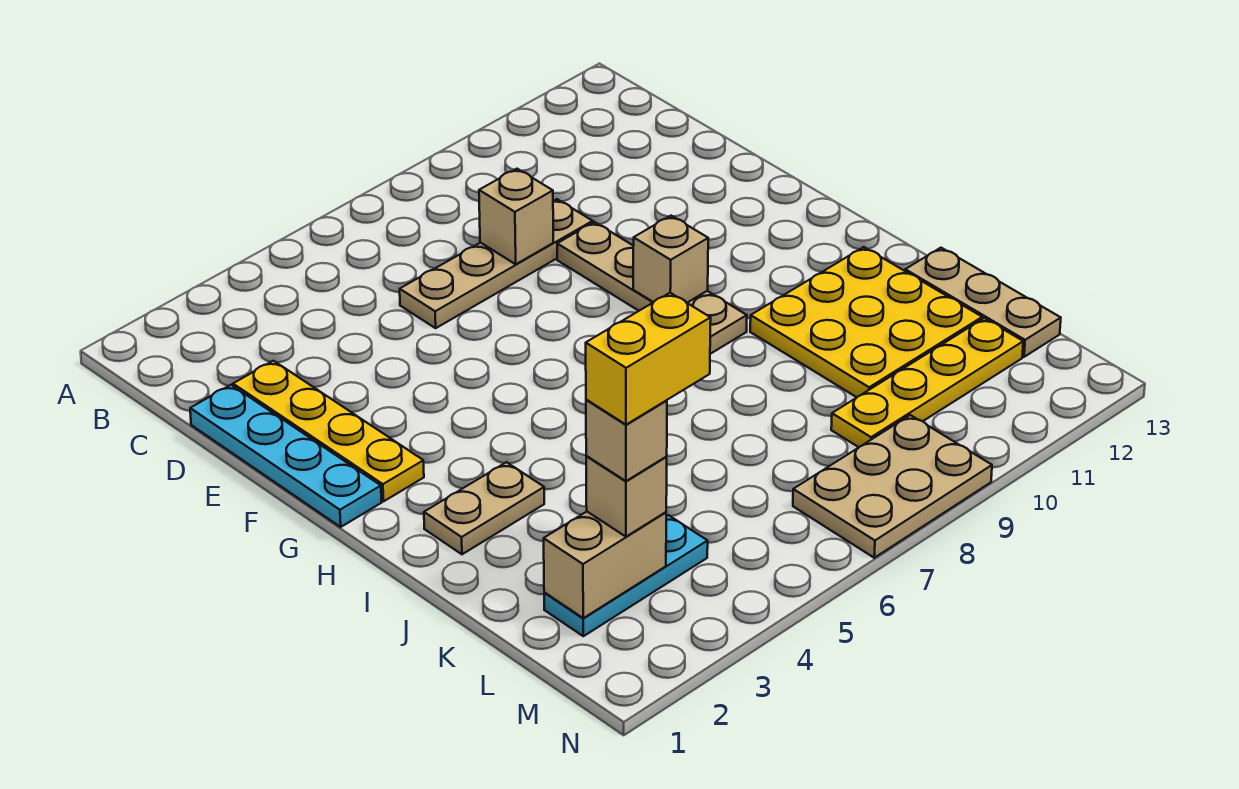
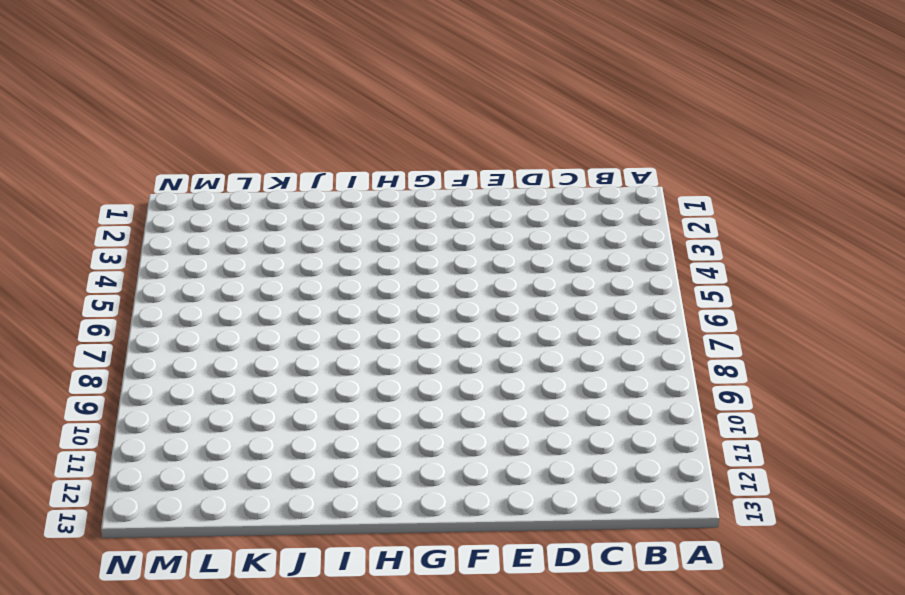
none -> cyan 1x4 plate [190,385,382,527]
none -> yellow 1x4 plate [233,361,424,501]
none -> tan 1x4 plate [400,199,593,328]

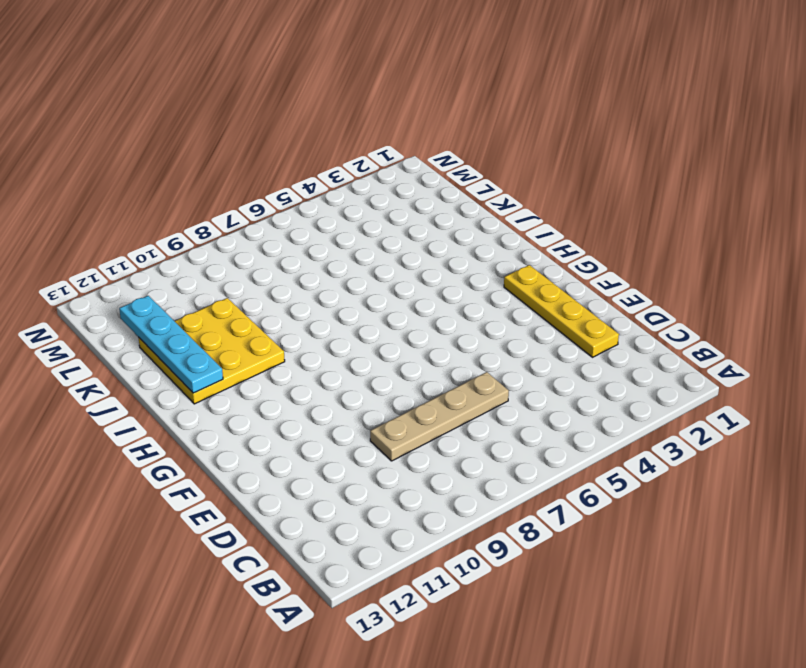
cyan 1x4 plate [119,296,223,393] -> cyan 1x4 plate moved to [190,385,382,527]
none -> tan 1x4 plate [557,222,747,354]
none -> tan 1x2 plate [424,462,544,554]
none -> tan 1x3 plate [905,248,1061,357]

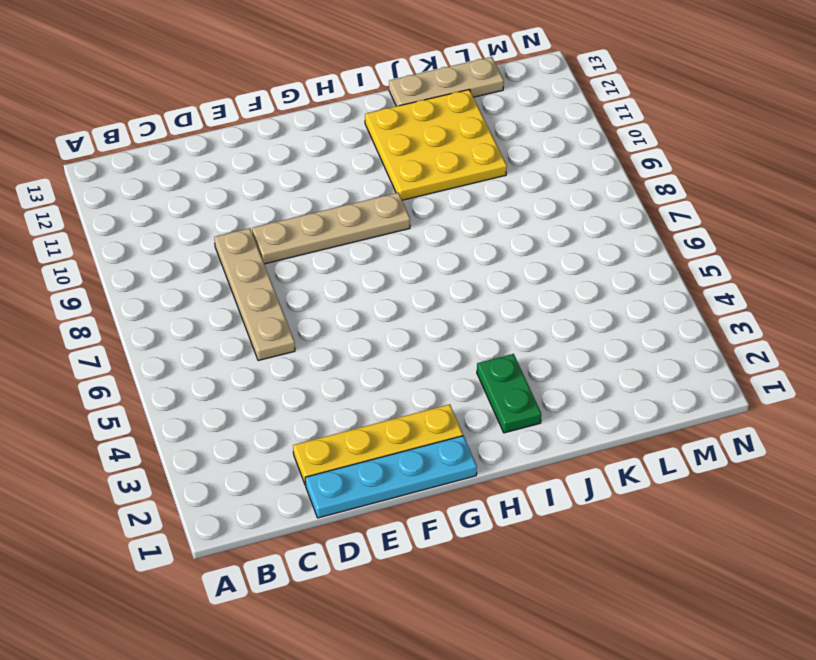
green 1x2 plate [477,354,541,433] -> tan 1x2 plate [424,462,544,554]
none -> cyan 1x3 plate [544,515,708,636]
none -> yellow 1x4 plate [831,318,1023,447]
none -> tan 2x3 plate [793,415,992,558]

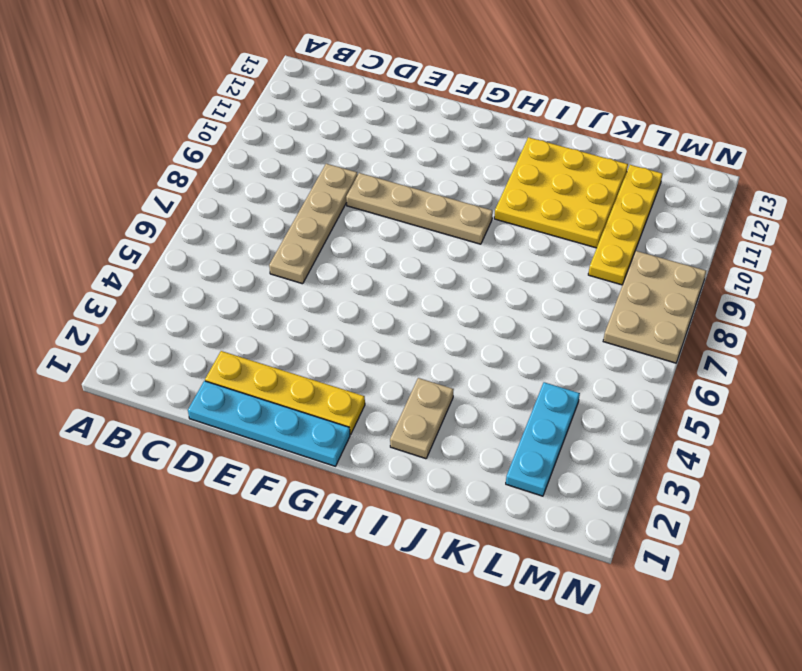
none -> tan 1x3 plate [905,248,1061,357]
none -> tan 1x1 brick [479,169,553,264]
none -> tan 1x1 brick [633,216,708,303]

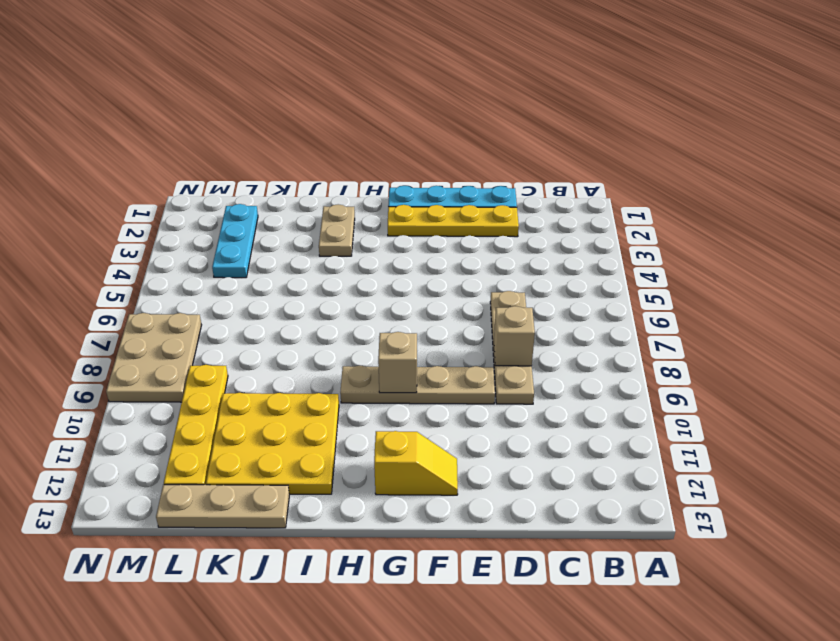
yellow 1x2 slope [374,431,458,495] -> none
none -> tan 1x2 brick [544,512,666,618]
none -> tan 1x1 brick [586,456,667,537]
none -> tan 1x1 brick [586,400,667,481]

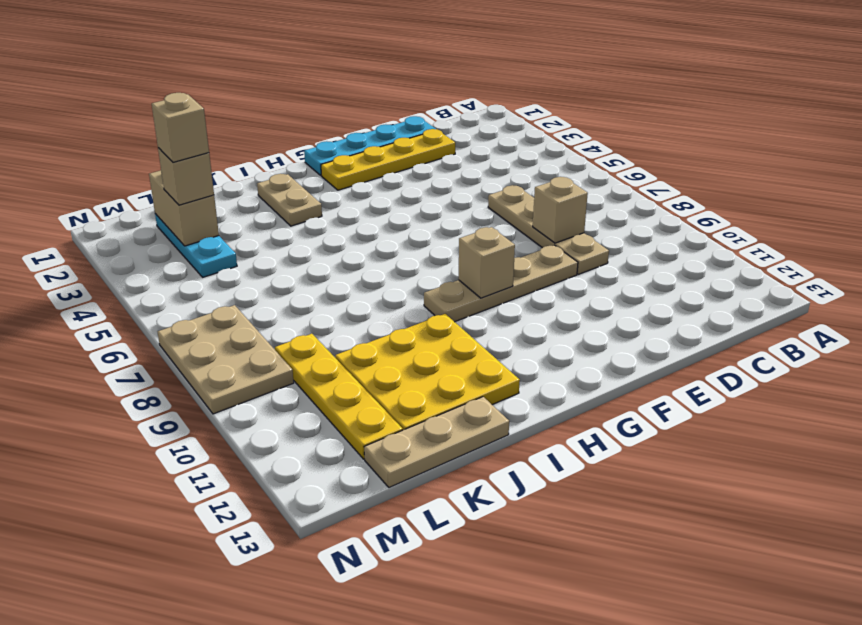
none -> yellow 1x2 brick [586,293,711,425]

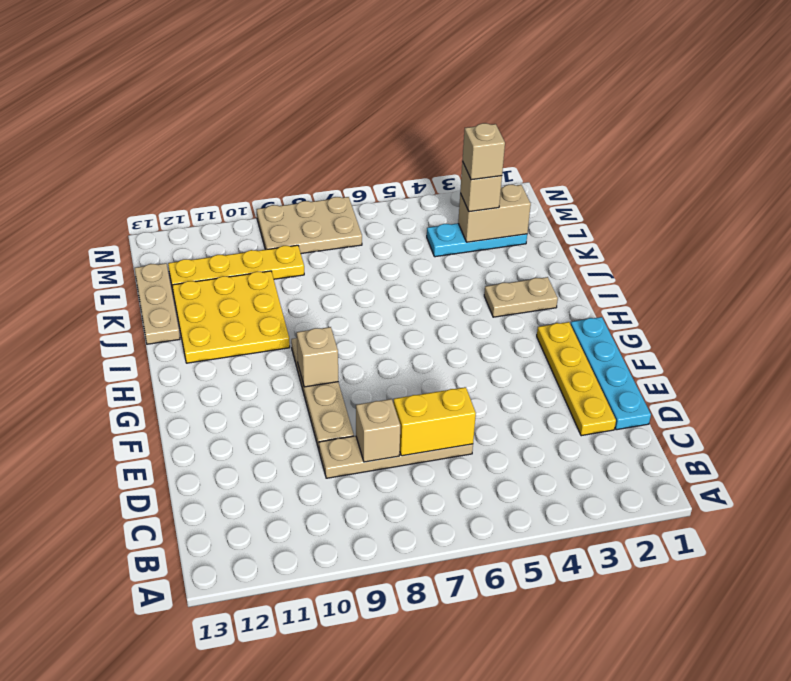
yellow 1x2 brick [393,387,476,456] -> yellow 1x2 brick moved to [586,293,711,425]

